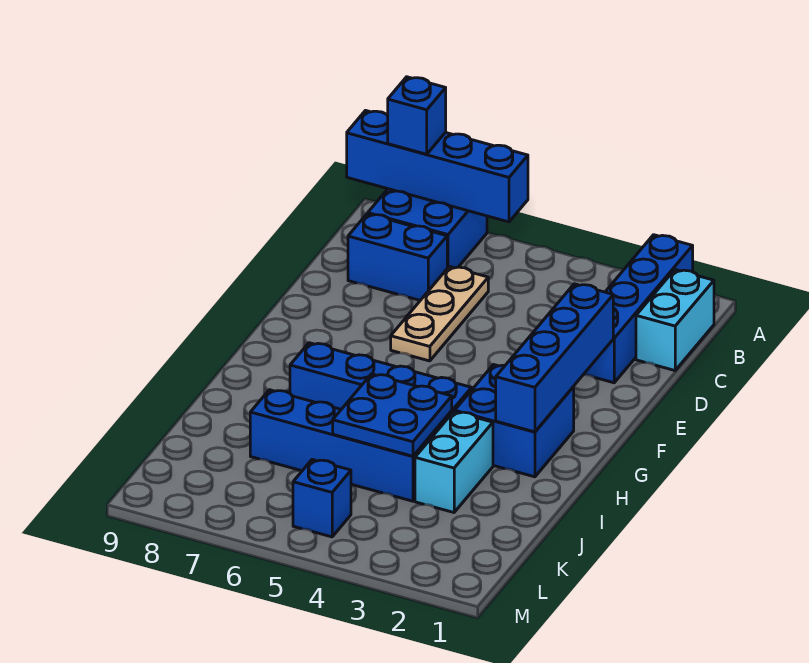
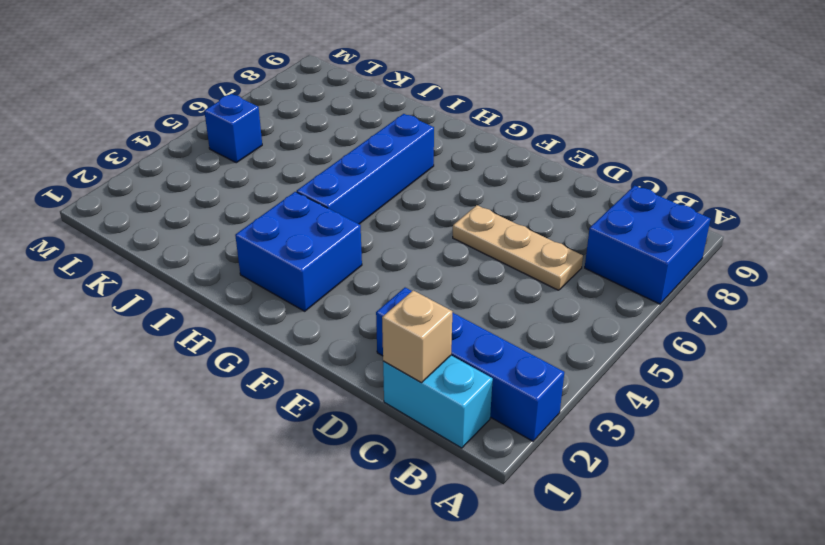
tan 1x1 brick [382,290,452,383] -> none
none -> blue 1x2 brick [348,214,447,300]
none -> cyan 1x2 brick [415,412,493,513]
none -> blue 1x4 brick [250,390,432,501]

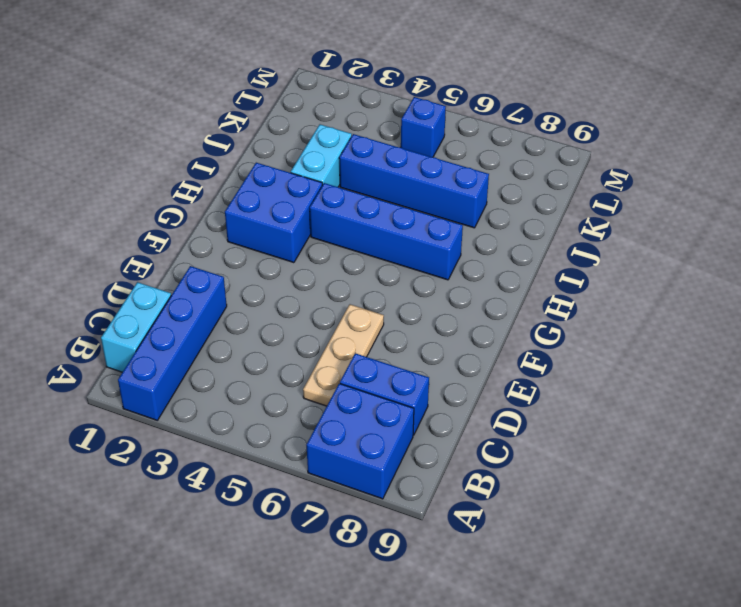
none -> blue 1x4 brick [347,111,528,222]
none -> blue 1x4 brick [496,284,613,432]
none -> blue 2x2 plate [333,374,452,456]

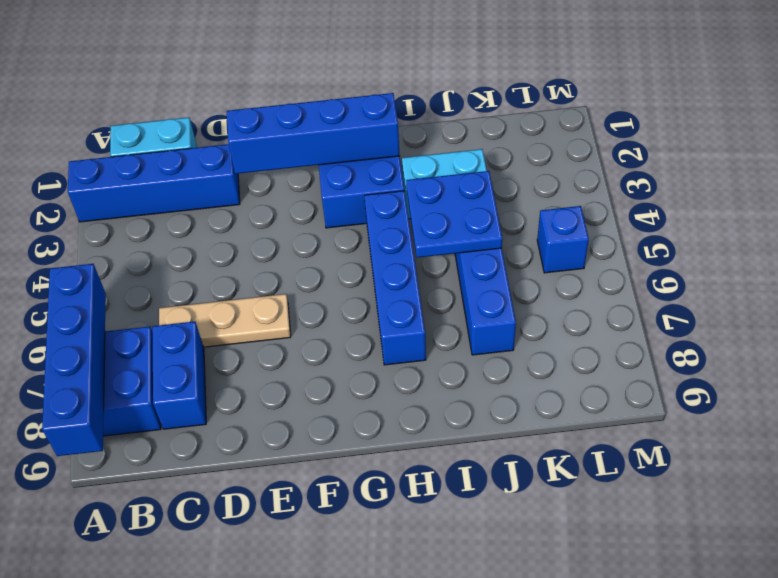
none -> blue 1x1 brick [388,77,446,154]

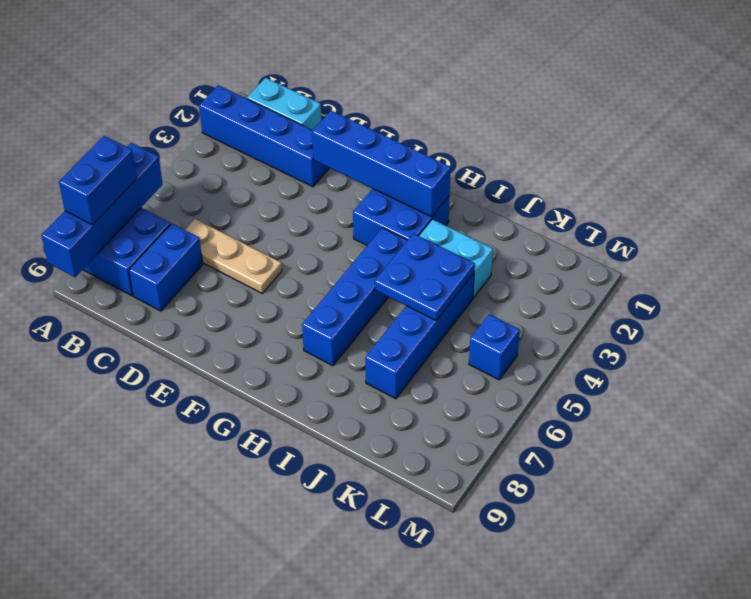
blue 1x2 brick [59,136,137,225] -> blue 1x1 brick [388,77,446,154]

